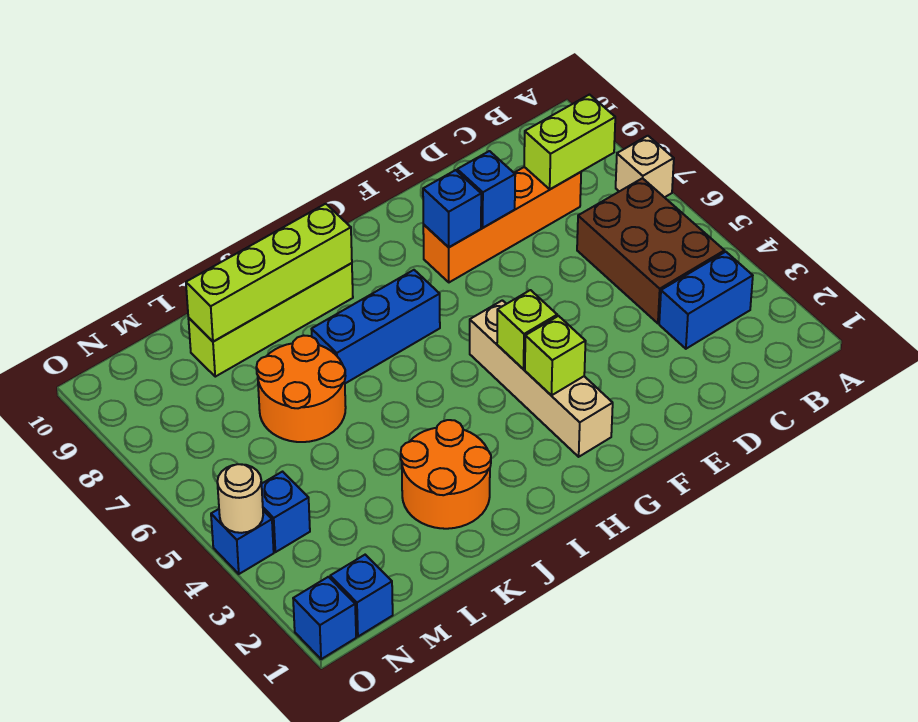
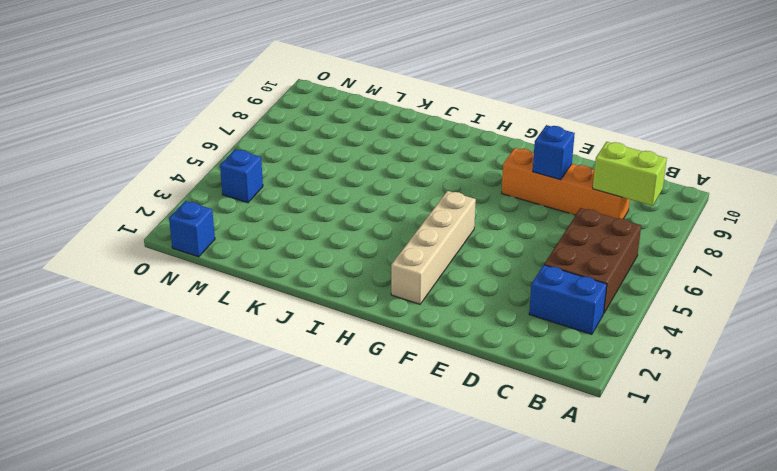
none -> tan 1x1 brick [616,136,674,197]
none -> blue 1x3 brick [311,270,440,383]
none -> lime 1x4 brick [188,263,353,377]

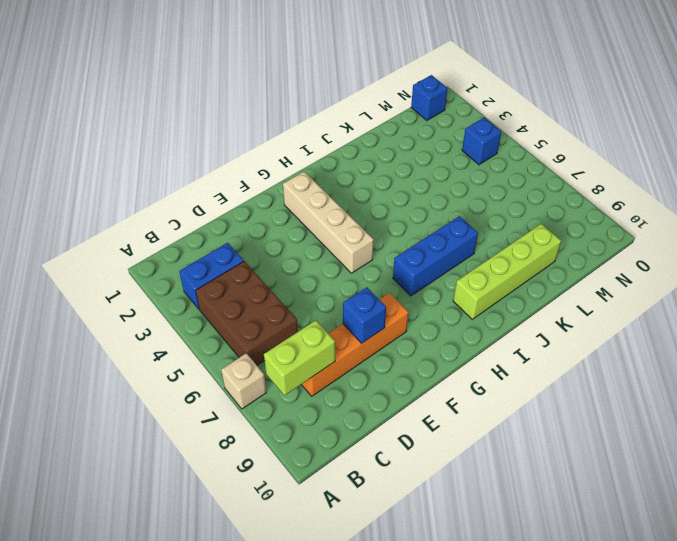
none -> orange 2x2 round brick [401,420,491,529]
none -> orange 2x2 round brick [256,336,346,442]
none -> blue 1x1 brick [293,577,356,659]

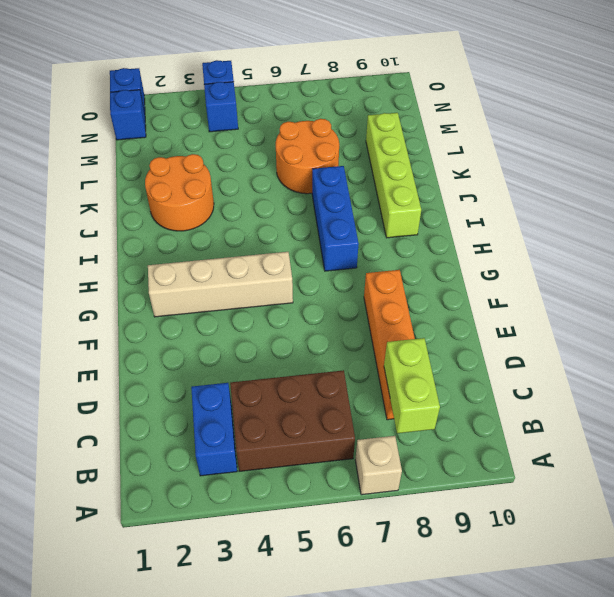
none -> blue 1x1 brick [457,151,515,228]
none -> blue 1x1 brick [423,170,481,247]
none -> lime 1x1 brick [525,316,586,395]

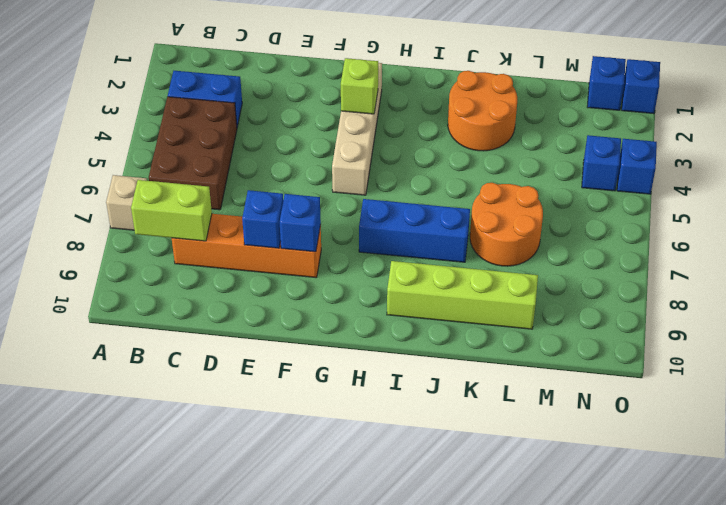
none -> lime 1x1 brick [497,290,557,369]
none -> lime 1x4 brick [186,204,352,342]
none -> tan 1x1 round brick [217,464,263,533]

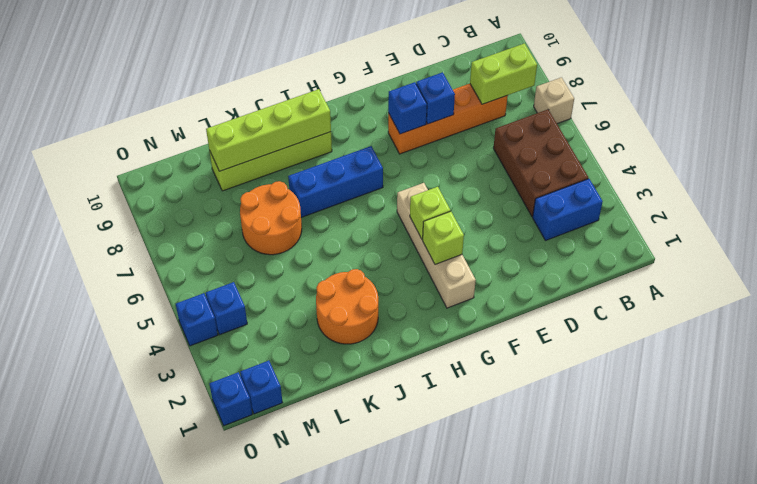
none -> tan 1x1 round brick [217,464,263,533]

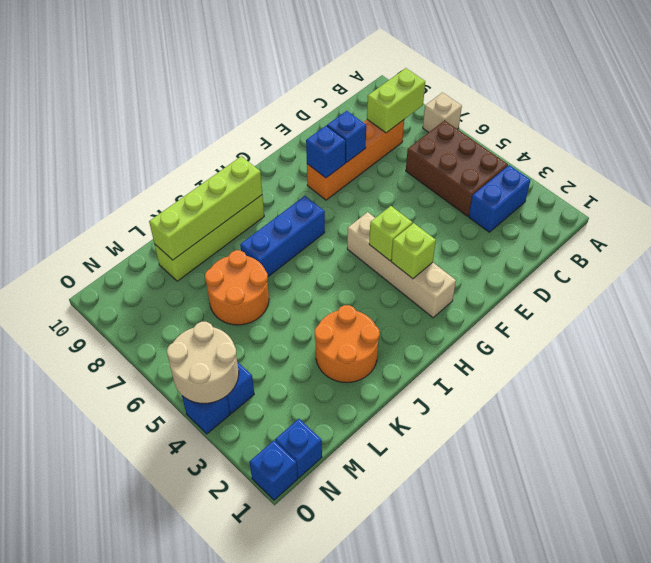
tan 2x2 round brick [167,322,239,403] -> tan 1x1 round brick [217,464,263,533]

